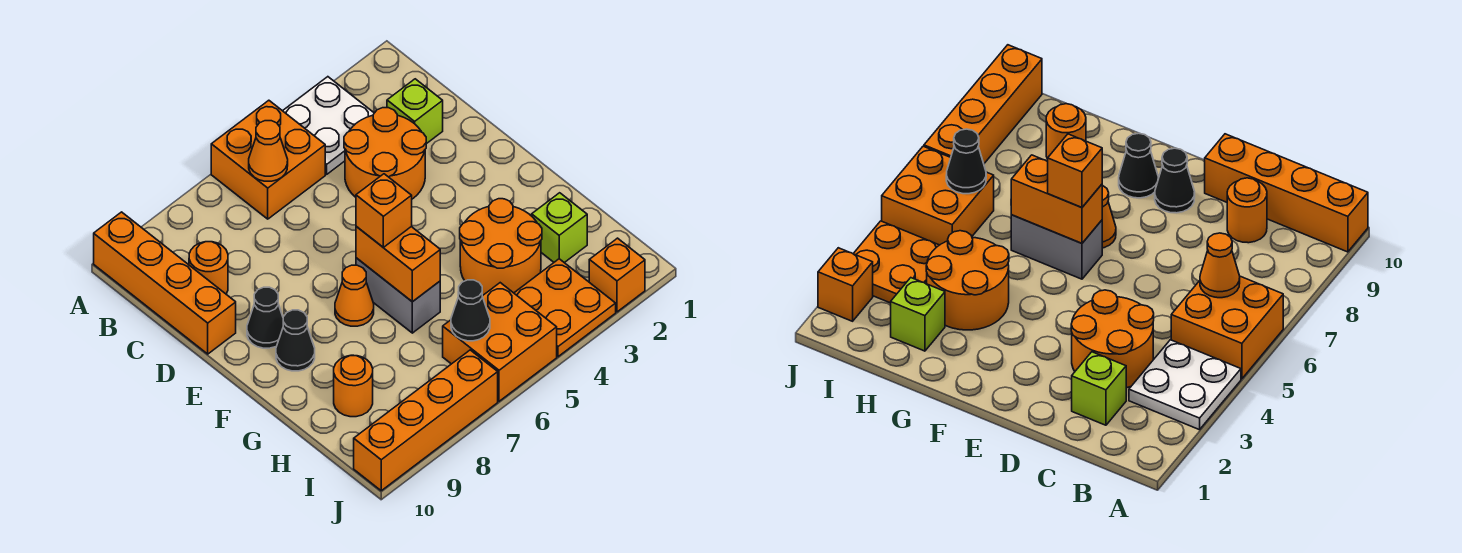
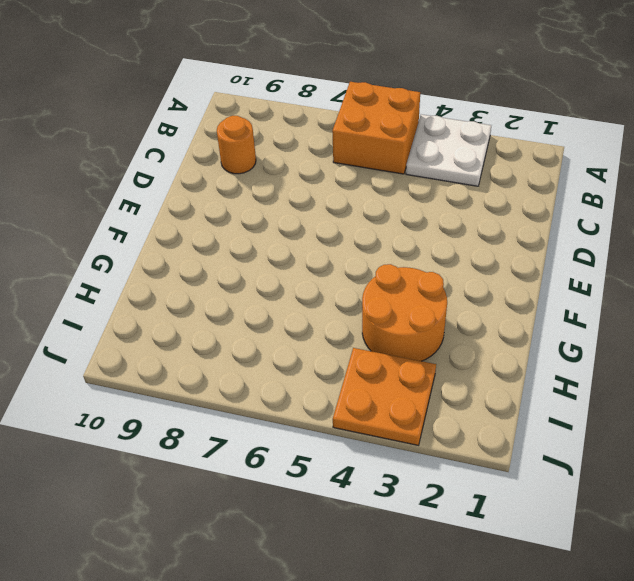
none -> orange 1x4 brick [94,212,236,354]
none -> lime 1x1 brick [387,79,443,144]
none -> orange 2x2 round brick [344,108,426,199]

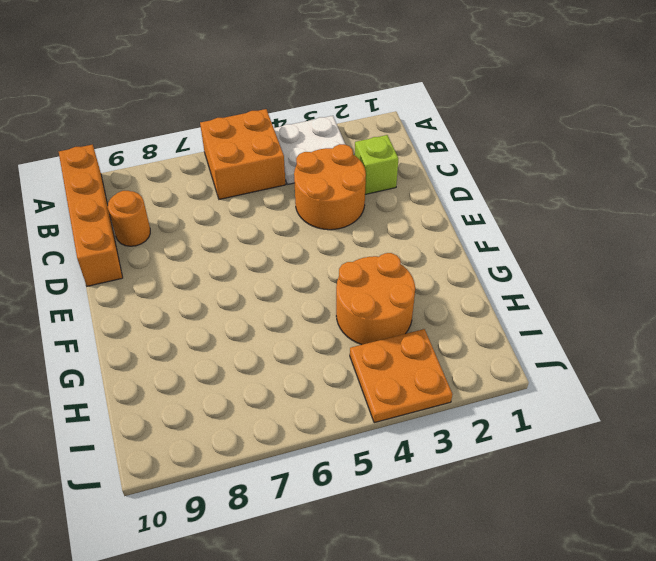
none -> black 1x1 cone [247,287,283,348]
none -> grey 1x2 brick [356,258,440,333]
none -> orange 1x1 cone [335,265,374,326]

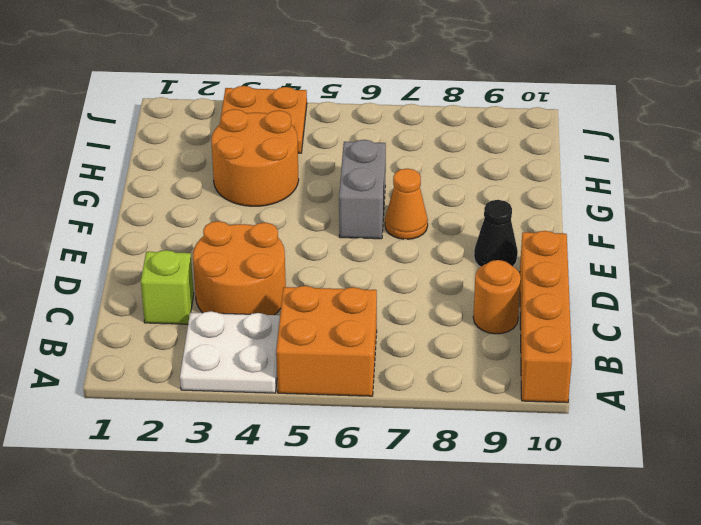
none -> black 1x1 cone [276,310,315,371]
none -> lime 1x1 brick [532,193,587,263]
none -> orange 1x1 round brick [334,355,373,417]

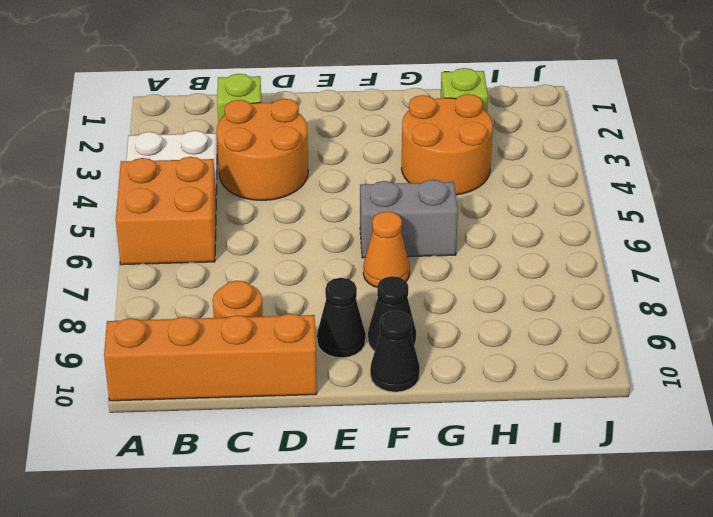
black 1x1 cone [370,311,420,392] -> black 1x1 cone moved to [451,280,490,341]
none -> orange 1x1 round brick [334,355,373,417]
none -> orange 2x2 plate [514,259,616,357]
none -> orange 2x2 brick [443,283,557,401]

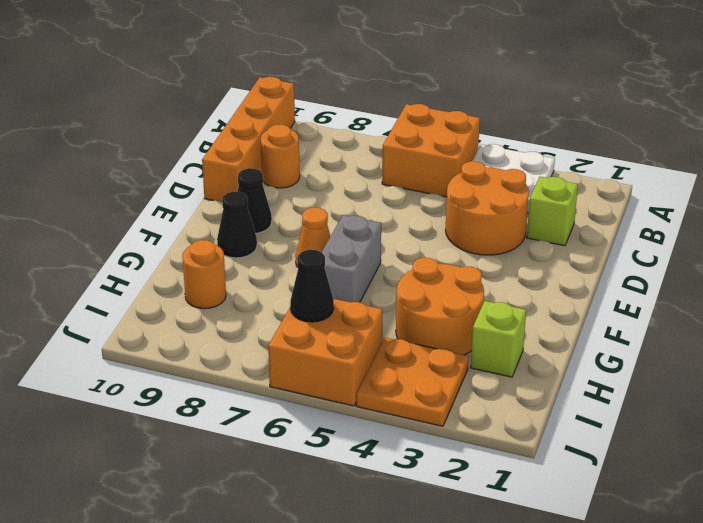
none -> orange 1x1 brick [589,238,645,312]
none -> orange 1x4 brick [354,350,498,491]
none -> orange 1x1 cone [249,121,288,181]

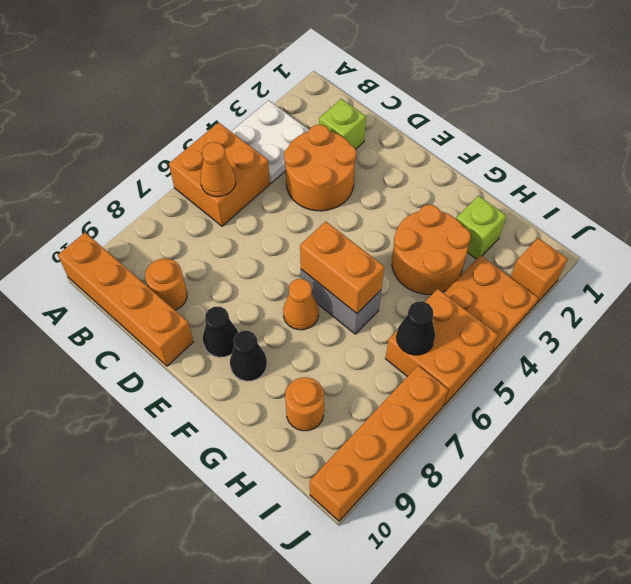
none -> orange 1x1 brick [356,174,412,247]

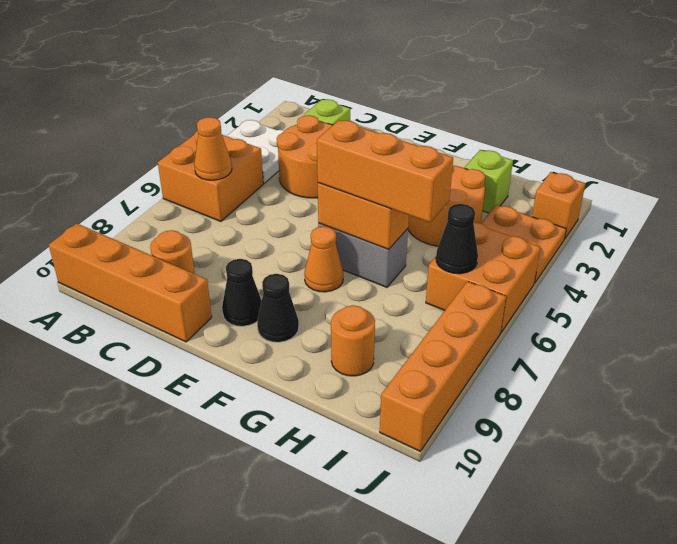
orange 1x3 brick [317,120,453,223] -> orange 1x1 brick [356,174,412,247]

